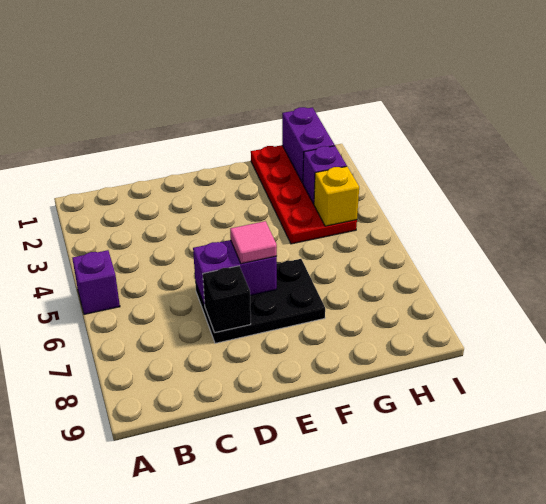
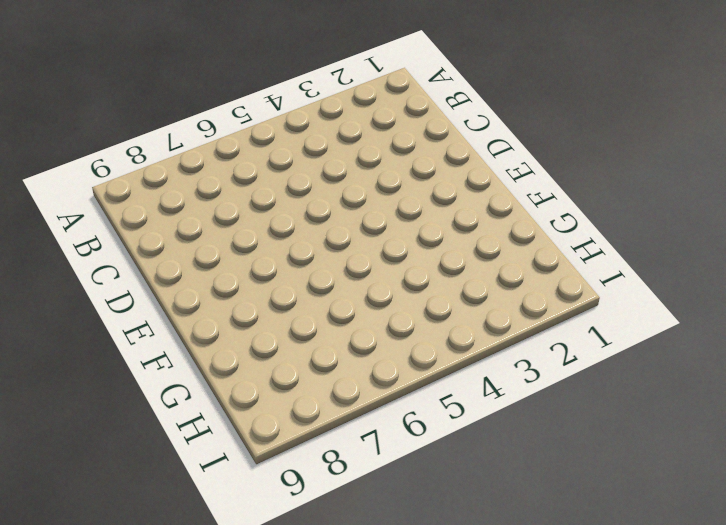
none -> purple 1x1 brick [72,250,120,314]
none -> black 2x3 plate [195,259,325,343]

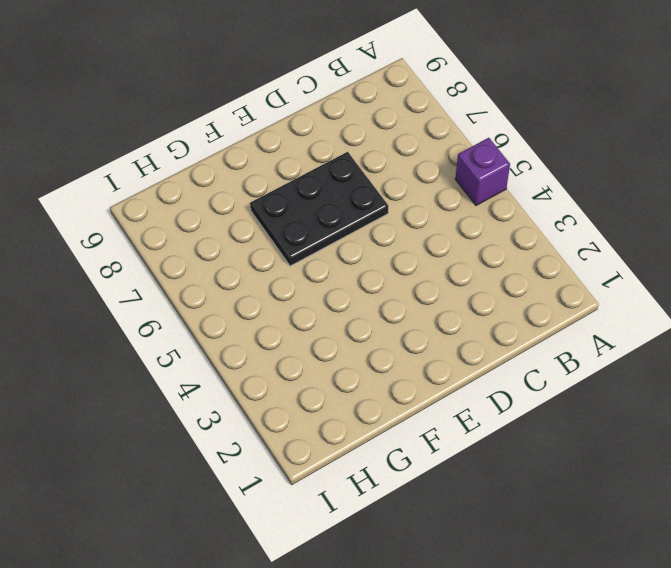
none -> red 2x4 plate [251,145,357,244]
none -> purple 1x2 brick [193,240,277,305]

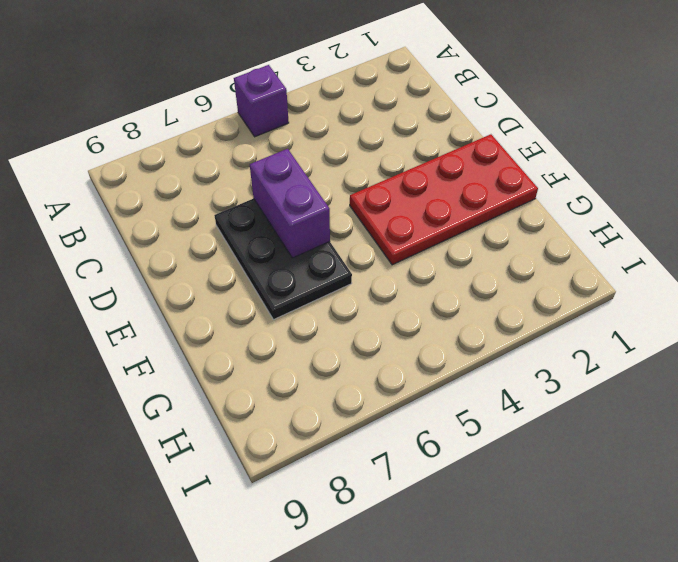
red 2x4 plate [350,134,538,265] -> red 2x4 plate moved to [251,145,357,244]
none -> black 1x1 brick [203,266,251,333]
none -> purple 1x2 brick [282,107,335,183]

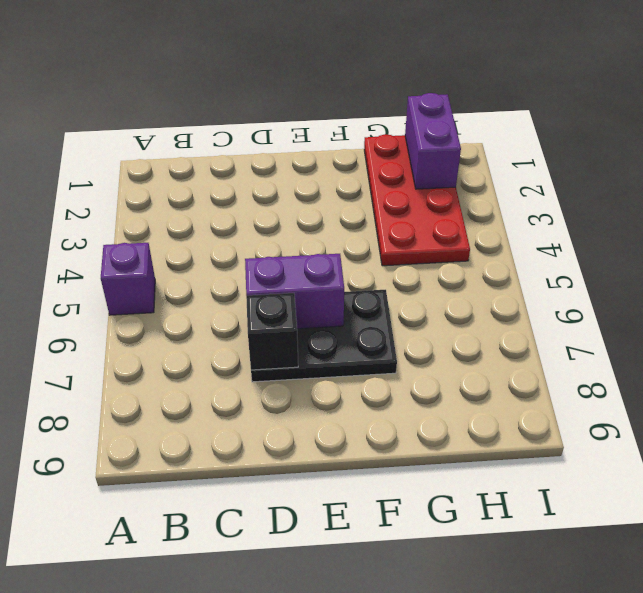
none -> purple 1x1 brick [303,146,347,204]
none -> yellow 1x1 brick [314,166,359,226]

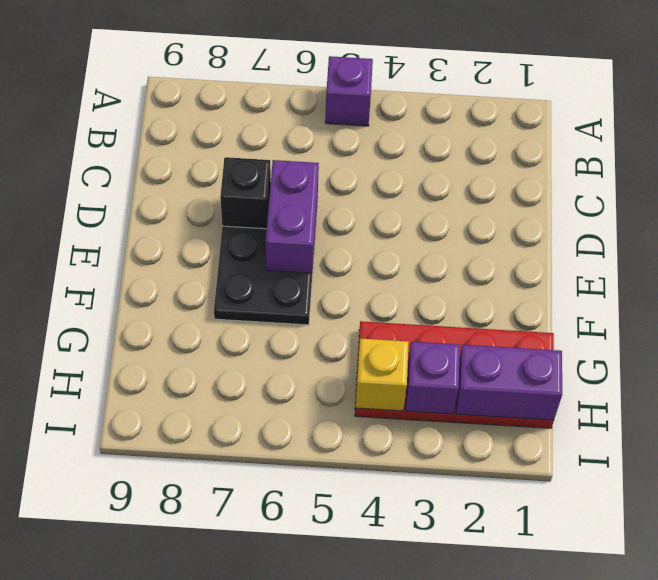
none -> pink 1x1 tile [230,221,277,264]

